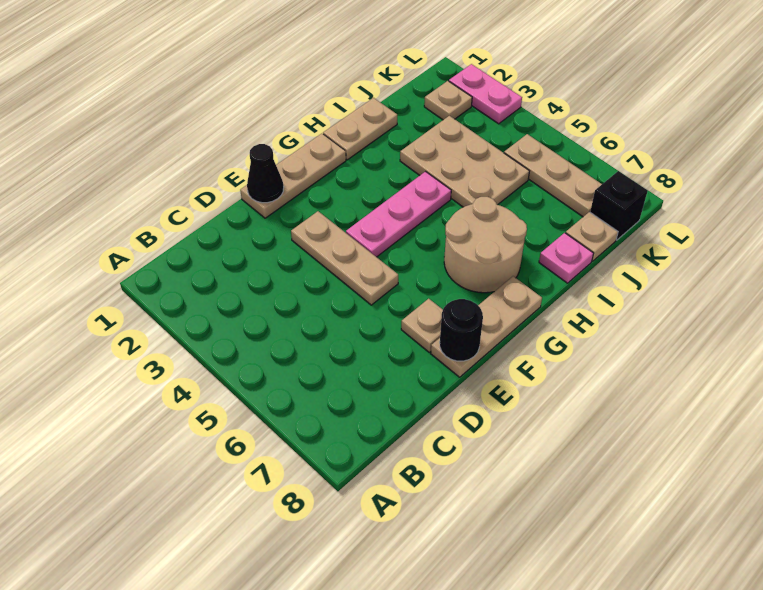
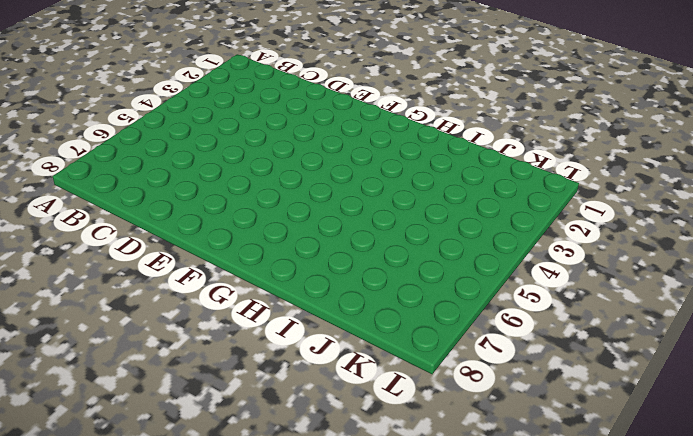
none -> tan 1x3 plate [240,134,346,218]
none -> tan 1x3 plate [291,211,398,305]
none -> tan 1x1 plate [401,299,443,352]

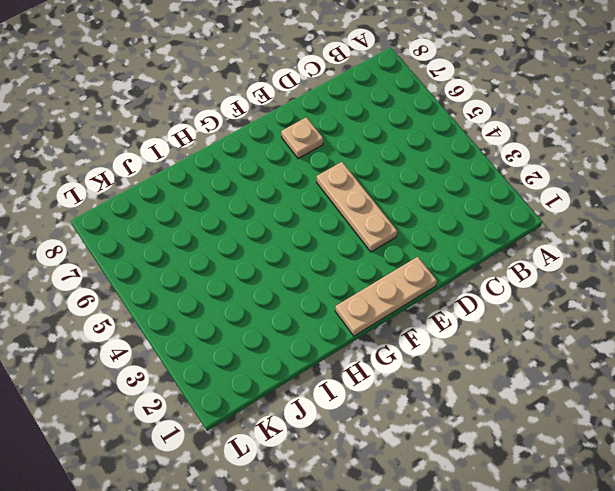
none -> tan 1x3 plate [431,276,542,377]
none -> pink 1x3 plate [346,172,451,257]
none -> tan 2x2 round brick [444,197,527,293]

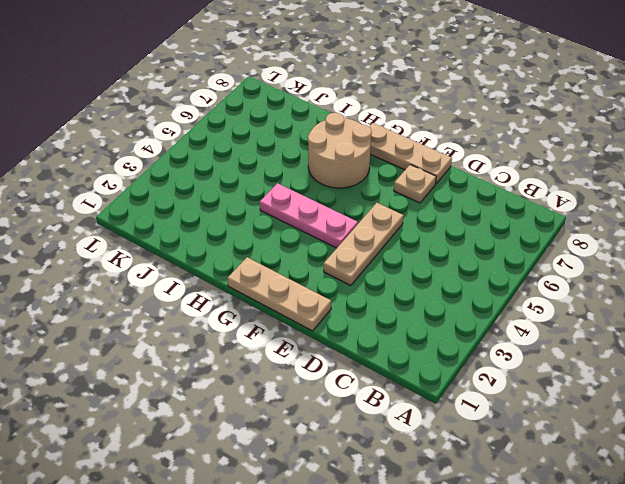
none -> tan 1x2 plate [323,98,397,160]
none -> tan 2x3 plate [400,116,529,207]
none -> pink 1x1 plate [539,233,593,283]

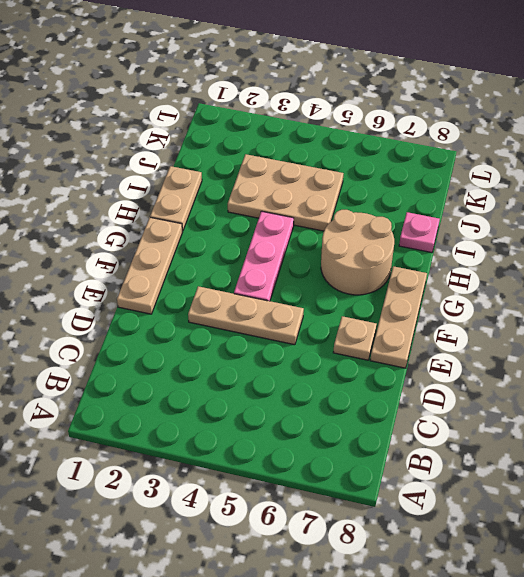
none -> tan 1x1 plate [566,212,618,261]
none -> tan 1x1 plate [424,81,472,120]
none -> tan 1x3 plate [504,134,602,217]

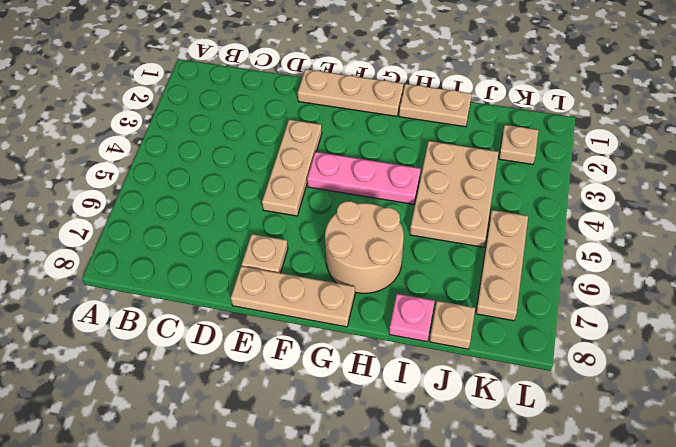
none -> black 1x1 brick [590,171,648,240]
none -> pink 1x2 plate [449,64,522,124]
none -> black 1x1 cone [247,144,284,203]

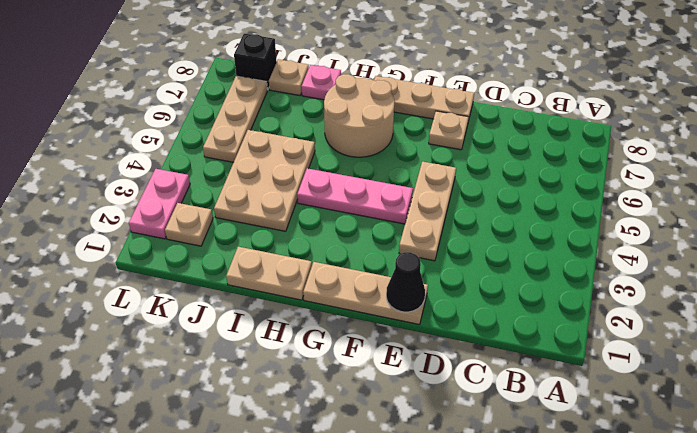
none -> black 1x1 round brick [440,299,483,361]

